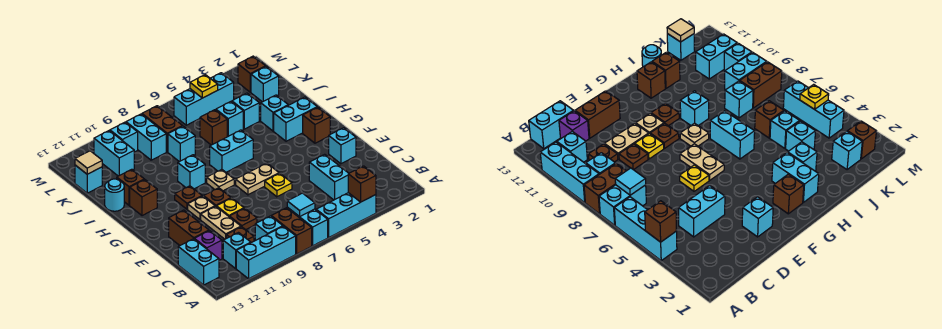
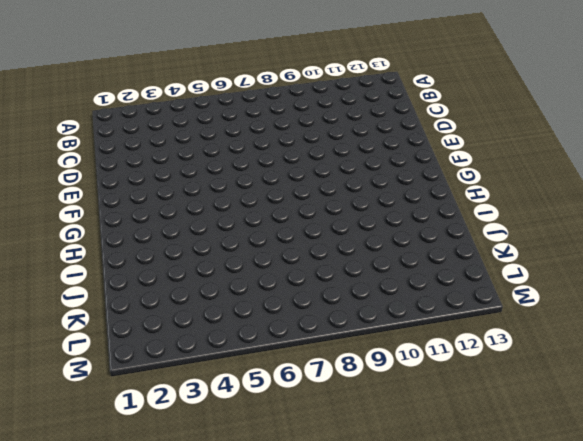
none -> cyan 1x3 brick [316,193,376,237]
none -> cyan 1x2 brick [287,207,328,246]
none -> brown 1x2 brick [271,208,312,254]
none -> cyan 1x3 brick [236,226,296,279]

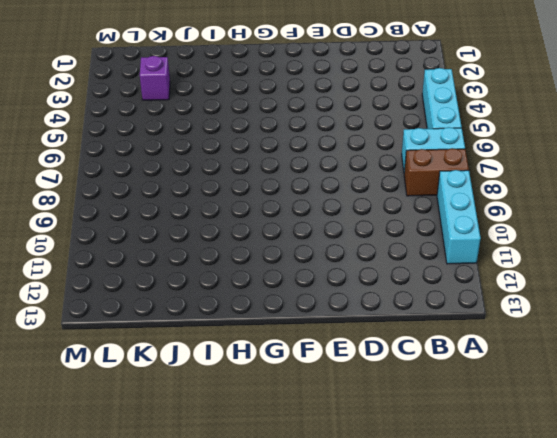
purple 1x1 brick [140,56,170,100] -> purple 1x1 brick moved to [195,231,222,260]
none -> cyan 1x1 brick [255,216,283,240]
none -> cyan 1x1 brick [223,233,251,268]
none -> cyan 1x2 brick [178,239,219,285]
none -> cyan 1x2 brick [309,154,349,200]

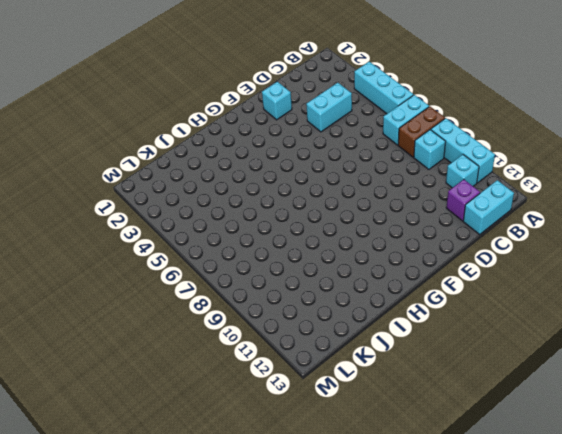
none -> brown 1x1 plate [226,227,254,243]
none -> brown 1x1 plate [229,208,257,230]
none -> tan 1x2 plate [201,206,241,239]
none -> brown 1x2 brick [169,210,209,245]

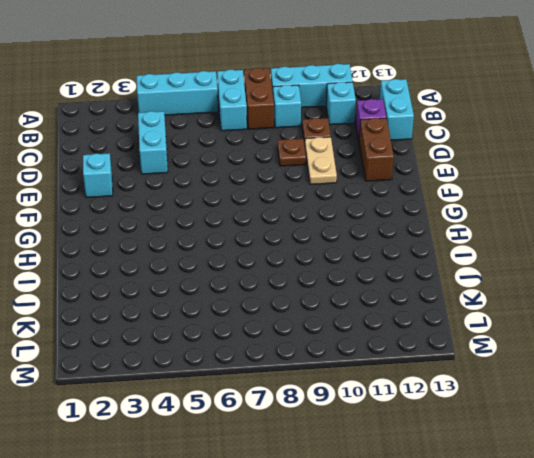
none -> yellow 1x1 plate [265,173,292,197]
none -> yellow 1x1 plate [217,198,244,216]
none -> tan 1x2 plate [236,163,279,195]
none -> brown 1x1 plate [204,188,231,207]

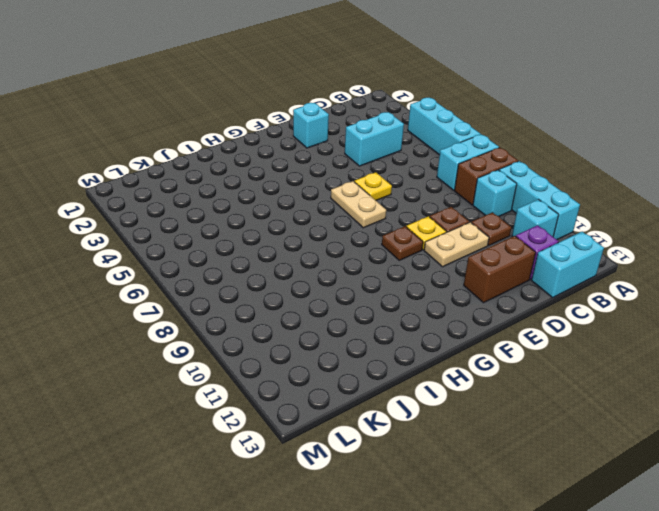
none -> tan 1x1 plate [188,196,215,219]
none -> brown 1x1 brick [303,107,330,143]
none -> tan 1x1 plate [207,169,234,191]
none -> brown 1x1 plate [175,186,202,209]

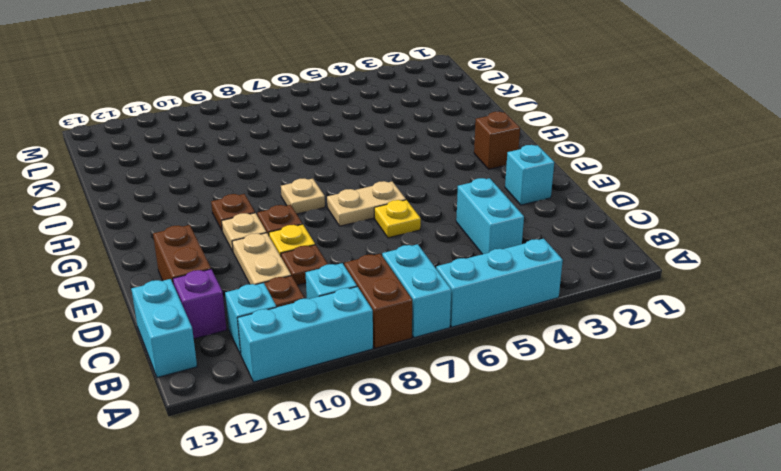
none -> cyan 1x2 brick [274,97,317,141]
none -> cyan 1x2 brick [210,130,253,172]
none -> cyan 1x1 brick [178,155,205,189]
none -> brown 1x1 brick [130,179,157,216]

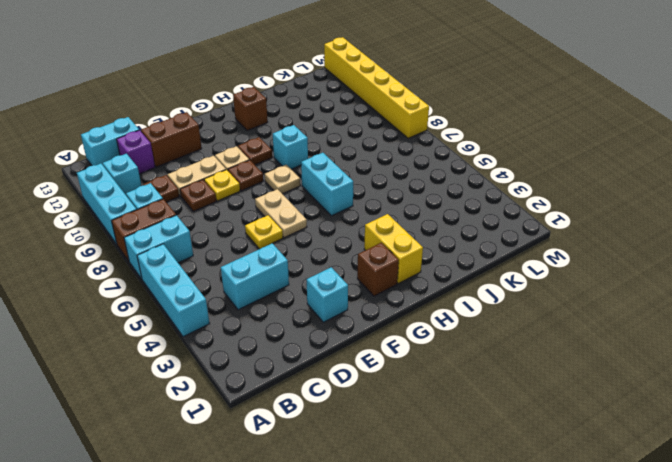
yellow 1x2 brick [364,214,423,283] -> cyan 1x2 brick [274,97,317,141]
yellow 1x6 brick [324,37,429,138] -> none
none -> cyan 1x1 brick [261,95,288,131]
none -> brown 1x1 brick [117,169,144,205]
none -> cyan 1x1 round brick [105,179,124,211]
none -> cyan 1x1 brick [232,93,259,129]

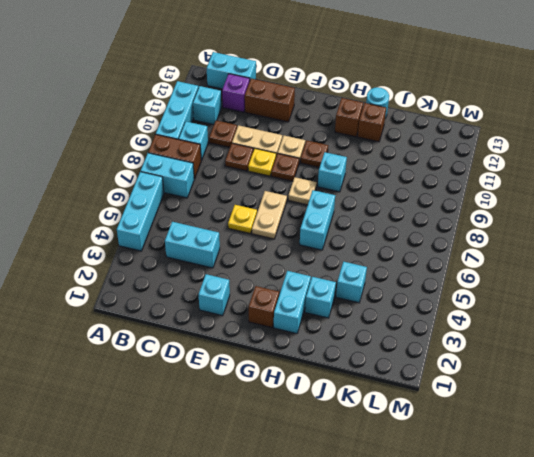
none -> cyan 1x1 brick [216,102,243,137]
none -> brown 1x1 brick [200,110,227,145]
none -> cyan 1x1 brick [168,126,195,162]
none -> cyan 1x1 brick [251,67,279,102]

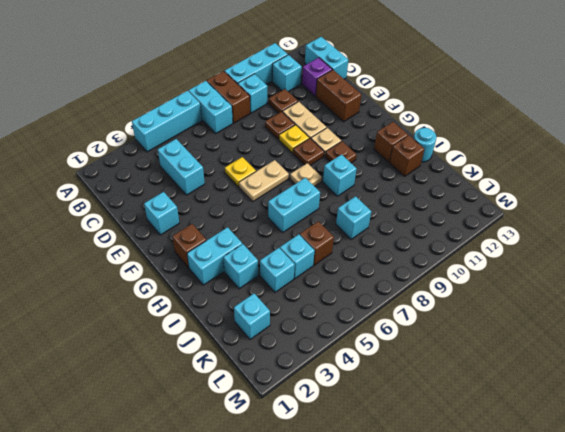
none -> brown 1x2 brick [142,106,182,152]
none -> cyan 1x2 brick [126,114,166,160]
none -> cyan 1x2 brick [94,131,134,176]
none -> cyan 1x1 brick [75,165,102,193]

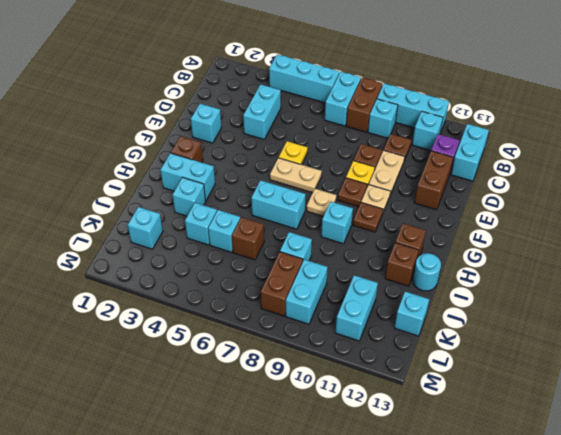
none -> brown 1x1 brick [238,56,266,92]
none -> cyan 1x3 brick [174,73,234,125]
none -> cyan 1x1 brick [110,122,138,152]
none -> brown 1x1 brick [348,166,376,202]

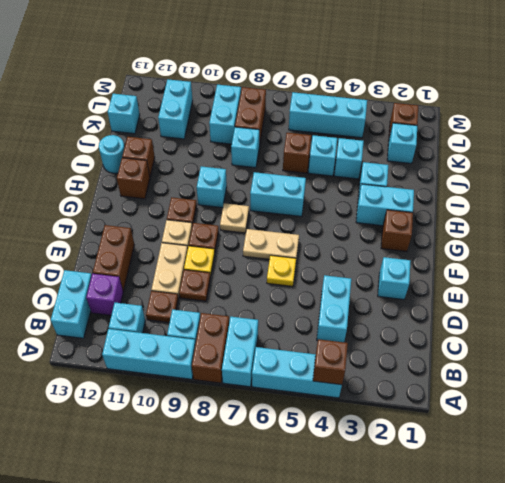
none -> cyan 1x1 brick [110,122,138,152]
none -> cyan 1x1 tile [287,193,315,217]
none -> tan 1x1 tile [75,151,102,174]
none -> yellow 1x1 plate [190,75,218,98]

